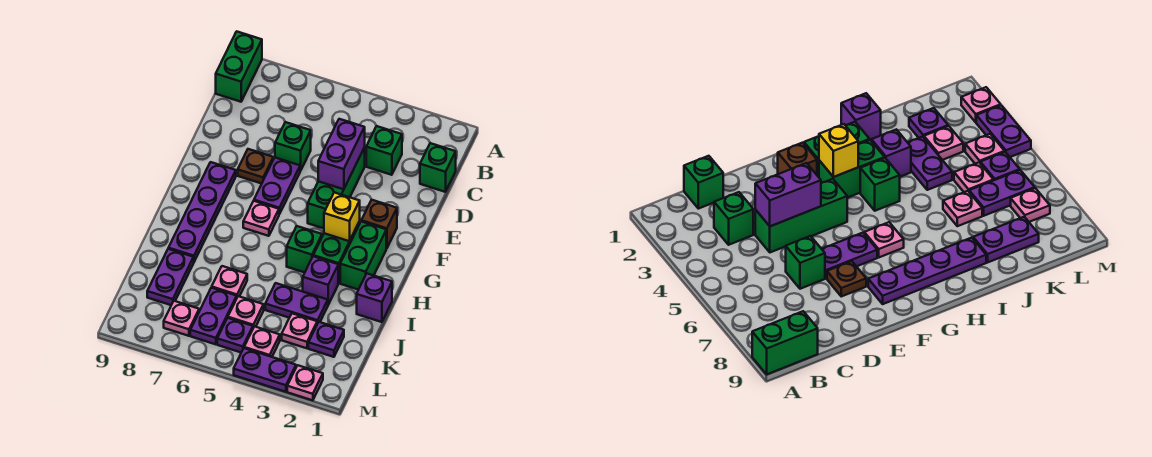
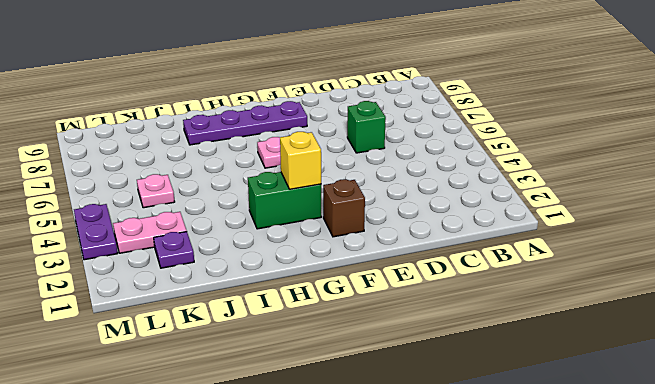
pink 1x2 plate [113,212,187,253] -> pink 1x1 plate [282,313,317,348]
none -> green 1x2 brick [216,31,262,102]
none -> green 1x1 brick [420,143,456,192]
none -> green 1x1 brick [366,126,402,175]

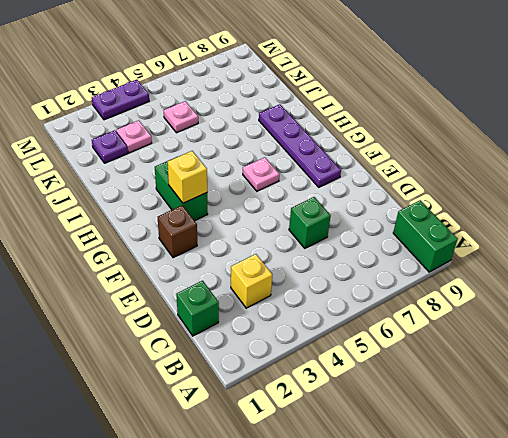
yellow 1x1 brick [231,254,272,308] -> green 1x1 brick [366,126,402,175]
none -> green 1x3 brick [308,148,365,228]
none -> purple 1x2 plate [254,158,300,214]
none -> brown 1x1 plate [238,149,273,184]

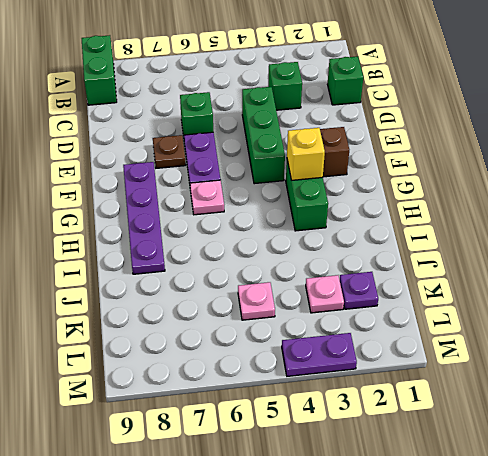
none -> green 1x2 brick [340,222,386,290]
none -> green 1x1 brick [287,226,322,273]
none -> purple 1x1 brick [357,274,392,322]

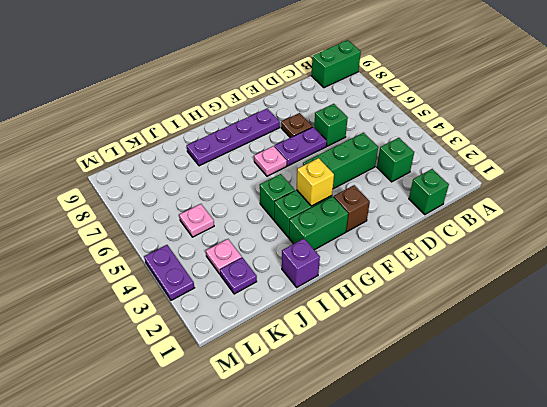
none -> purple 1x1 brick [303,256,338,305]
none -> purple 1x2 plate [265,283,328,324]
none -> pink 1x1 plate [212,266,247,297]

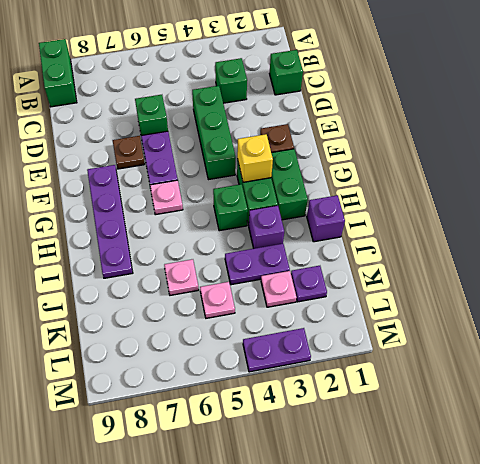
none -> purple 1x2 plate [147,249,194,305]
none -> purple 1x2 plate [190,288,237,344]
none -> pink 1x1 plate [244,326,280,357]

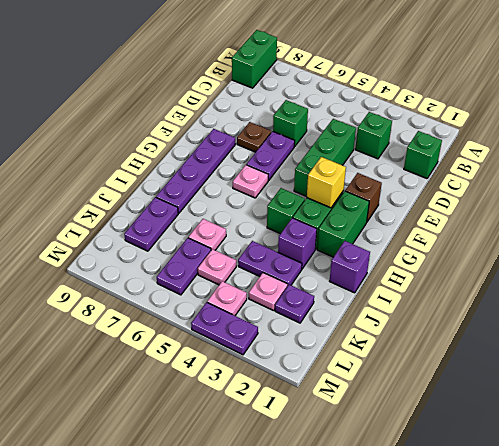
none -> purple 1x1 plate [217,318,253,352]
none -> pink 1x1 plate [164,301,199,336]
none -> pink 1x1 plate [287,365,323,400]

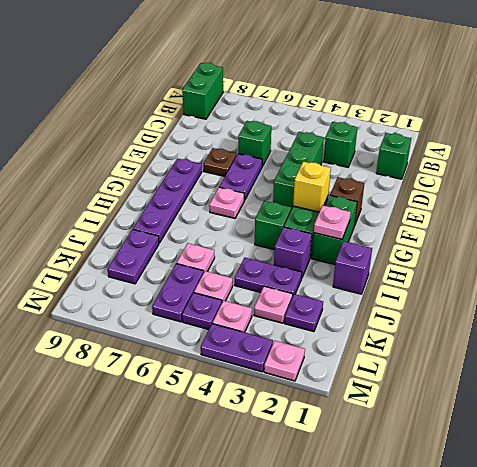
pink 1x1 plate [314,205,351,239] -> pink 1x1 plate moved to [164,301,199,336]
none -> purple 1x2 brick [318,119,365,189]

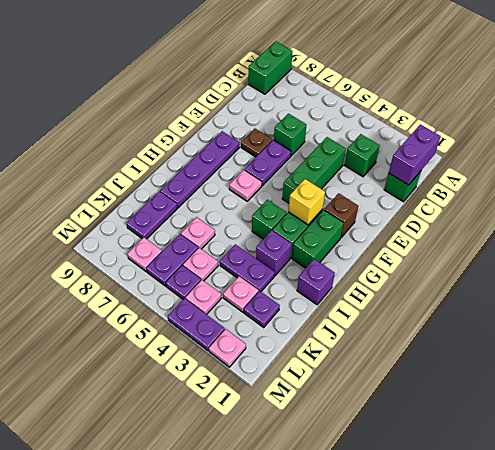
purple 1x2 brick [389,125,441,185] -> purple 1x2 brick moved to [318,119,365,189]

